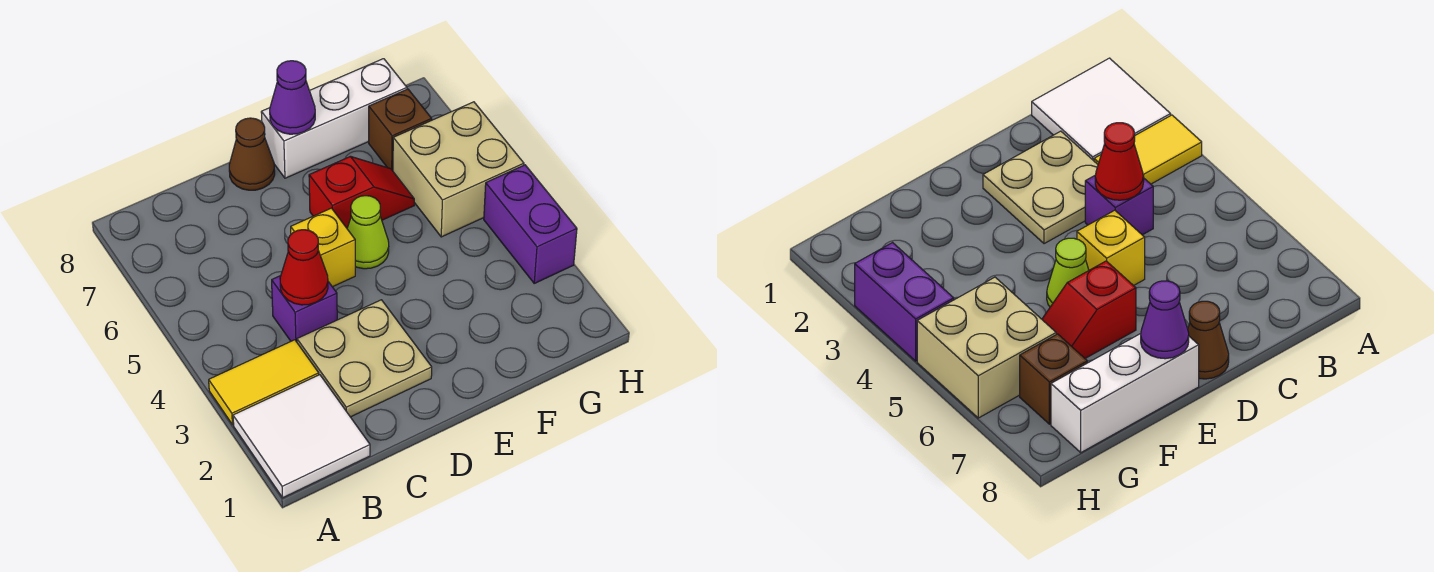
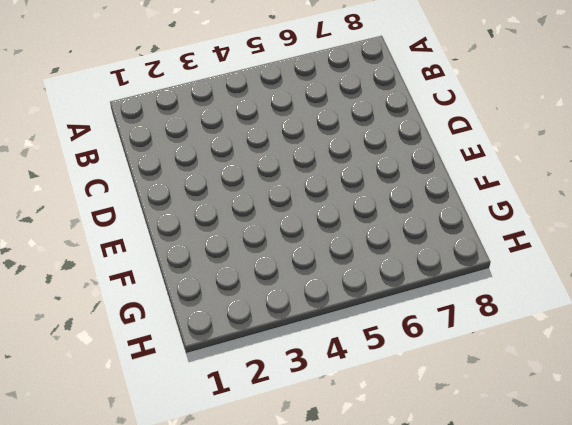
none -> white 2x2 tile [233,375,370,498]
none -> yellow 1x2 tile [209,340,319,425]
none -> tan 2x2 plate [297,300,432,417]

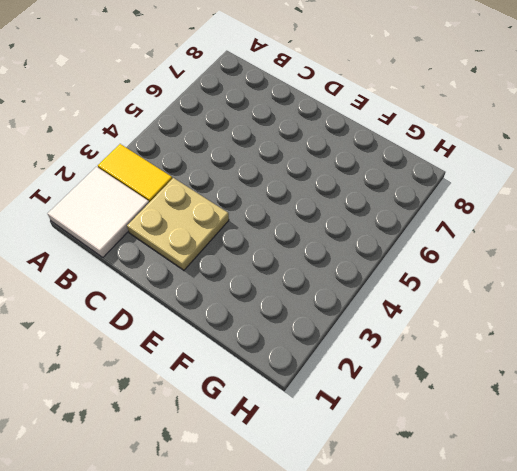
none -> purple 1x1 brick [272,276,337,342]
none -> yellow 1x1 brick [291,208,355,287]
none -> brown 1x1 cone [229,118,275,190]

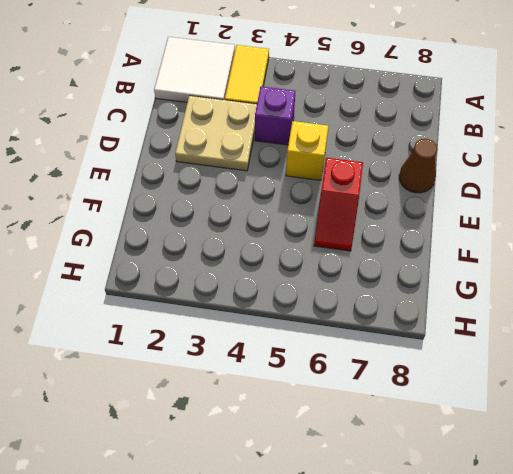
none -> lime 1x1 cone [347,196,389,269]
none -> white 1x3 brick [261,59,407,178]
none -> tan 2x2 brick [393,102,524,237]

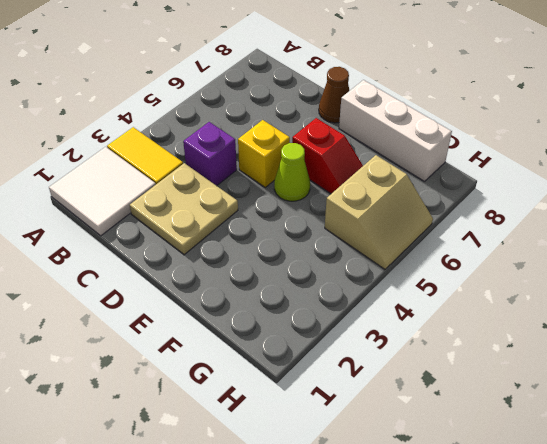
tan 2x2 slope [325,155,433,269] -> tan 2x2 brick [393,102,524,237]
none -> brown 1x1 brick [369,89,432,171]
none -> purple 1x2 brick [484,165,577,283]
none -> red 1x1 cone [280,230,328,305]

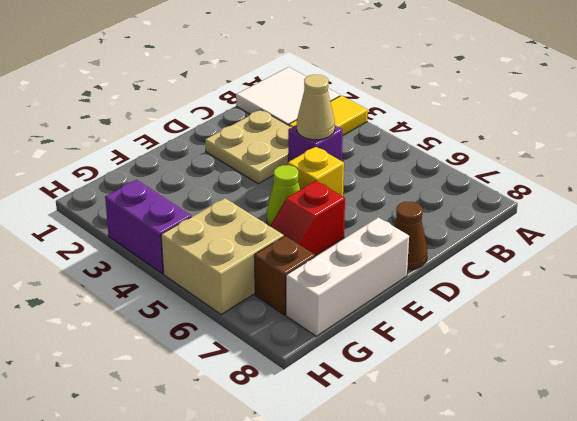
tan 1x1 cone [297,75,335,140] -> red 1x1 cone [280,230,328,305]
none -> purple 1x1 cone [270,61,315,134]

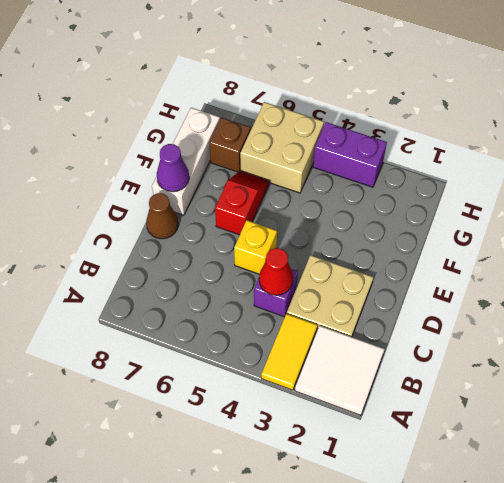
none -> lime 1x1 cone [347,196,389,269]

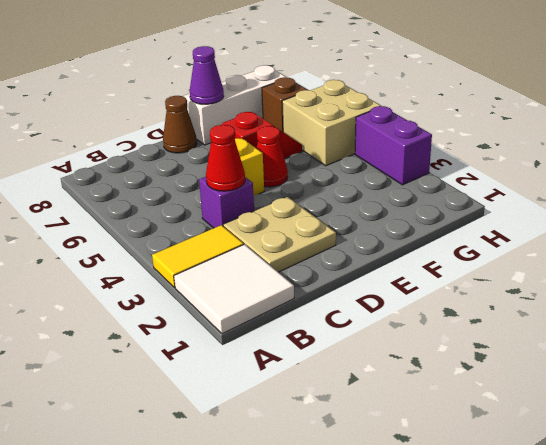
red 1x1 cone [257,126,288,187] -> lime 1x1 cone [347,196,389,269]

